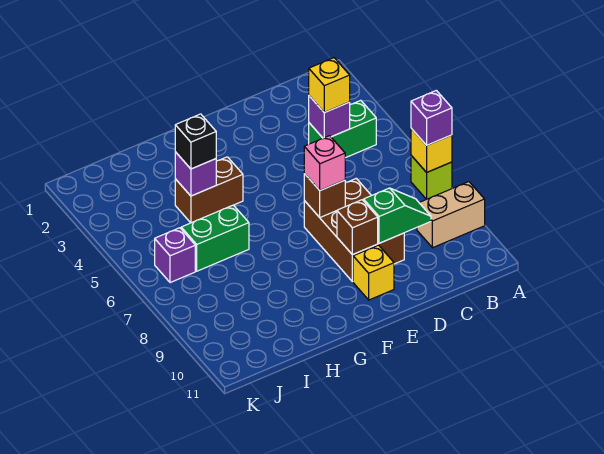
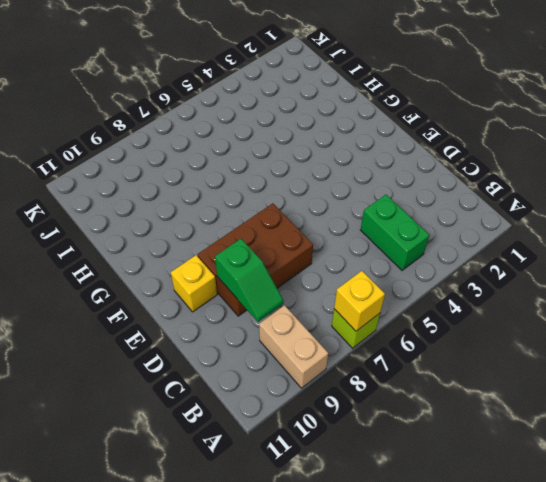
none -> brown 1x2 brick [175,157,243,223]
none -> green 1x2 brick [181,205,249,271]
none -> purple 1x1 brick [155,228,195,283]

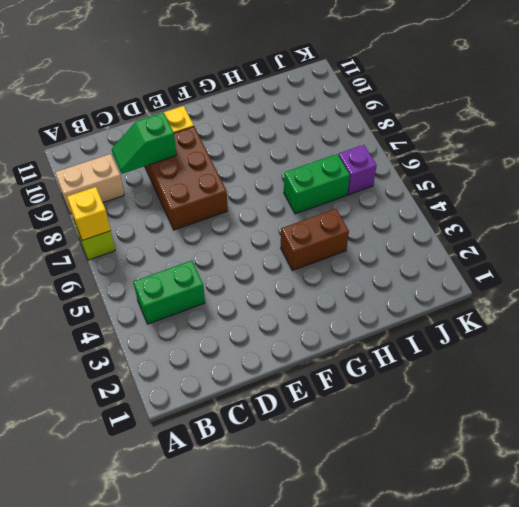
none -> purple 1x1 brick [309,96,350,138]
none -> brown 1x1 brick [304,174,345,217]
none -> brown 1x1 brick [337,200,378,255]

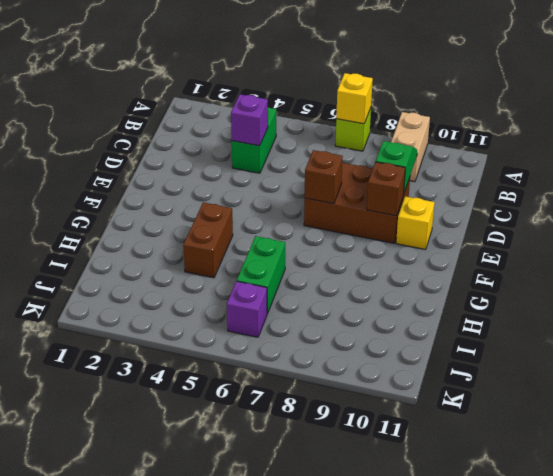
none -> purple 1x1 brick [175,152,216,196]
none -> purple 1x1 brick [411,90,452,145]
none -> yellow 1x1 brick [309,58,350,113]

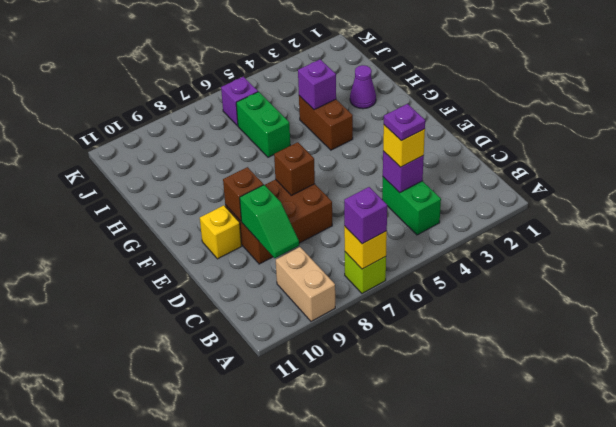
purple 1x1 plate [384,104,425,141] -> none
purple 1x1 cone [350,65,376,109] -> none
none -> pink 1x1 brick [304,136,345,190]
none -> black 1x1 brick [175,114,216,169]

